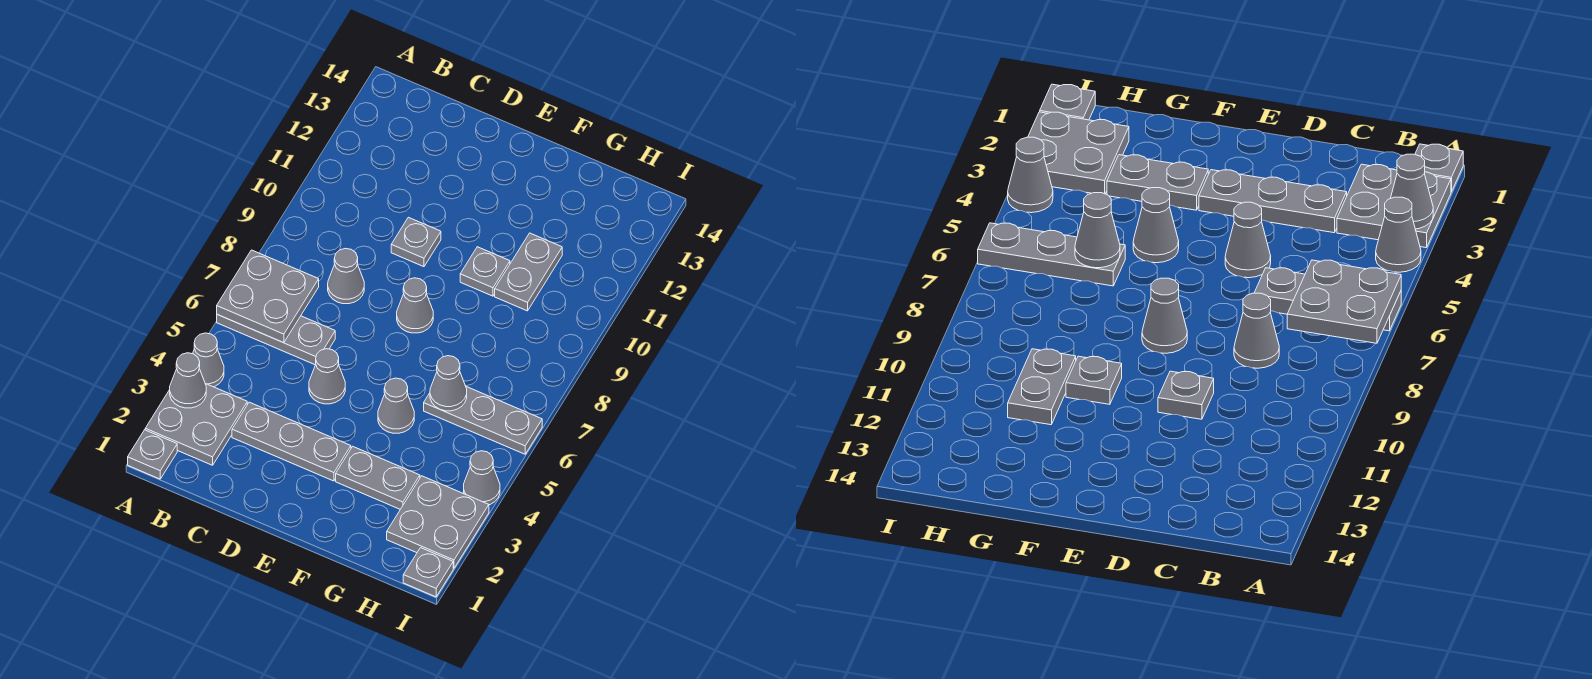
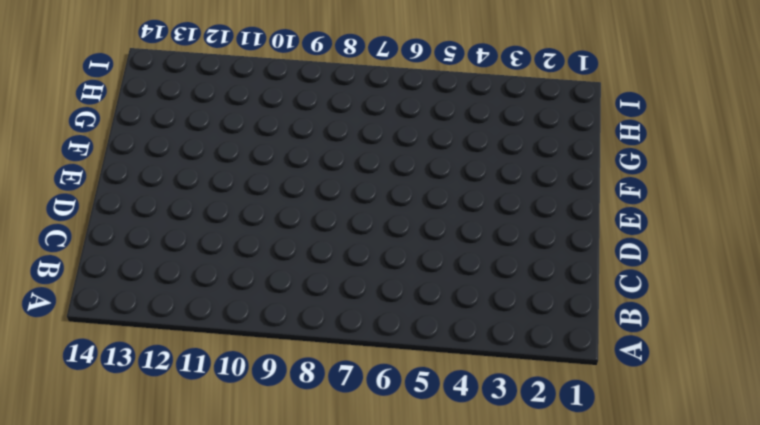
none -> grey 1x1 plate [128,430,177,479]
none -> grey 2x2 plate [145,384,247,465]
none -> grey 1x1 cone [193,333,224,387]

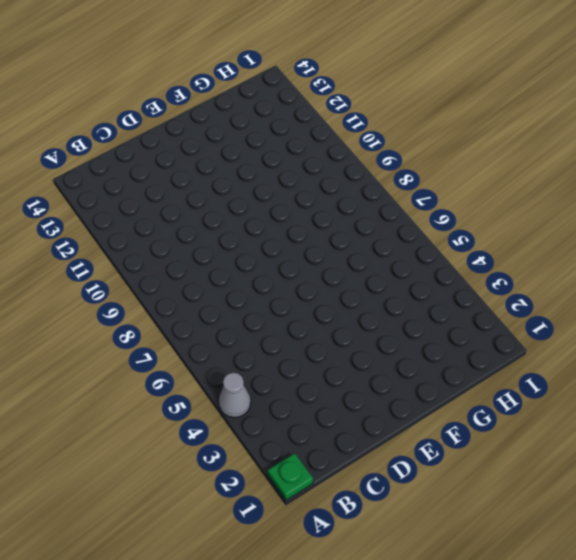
green 1x1 plate [268,453,313,500] -> grey 1x1 plate [128,430,177,479]
none -> grey 2x2 plate [145,384,247,465]
none -> grey 1x3 plate [217,315,335,365]
none -> grey 1x3 plate [232,402,351,481]

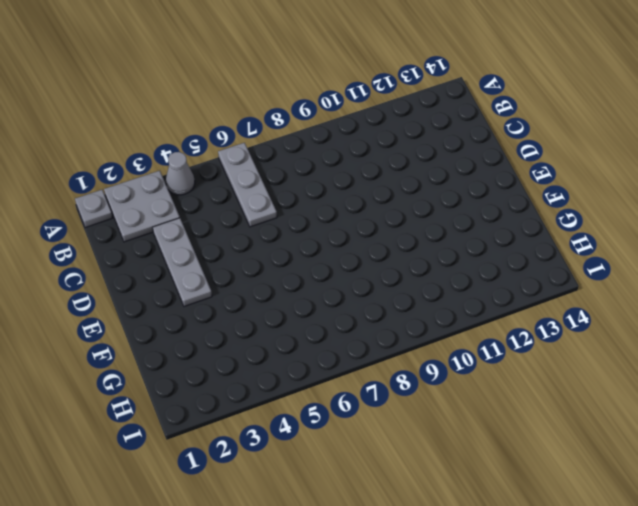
none -> grey 1x1 cone [328,248,364,304]
none -> grey 1x1 cone [309,349,345,404]
none -> grey 1x1 plate [391,217,441,267]

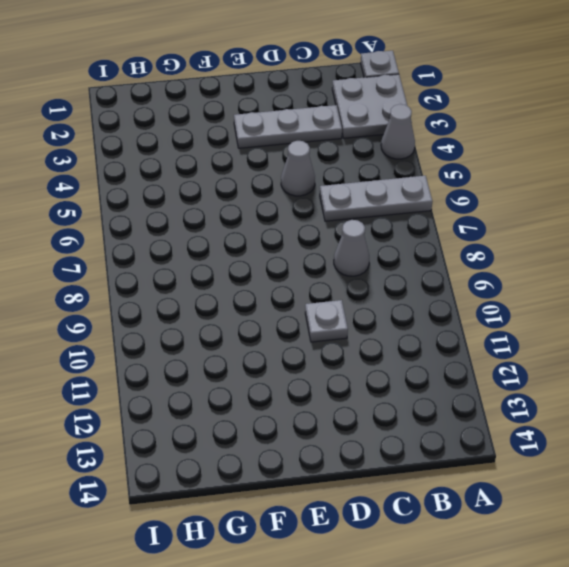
none -> grey 1x1 cone [397,278,433,333]
none -> grey 1x2 plate [336,447,420,509]
none -> grey 1x1 cone [378,378,414,433]

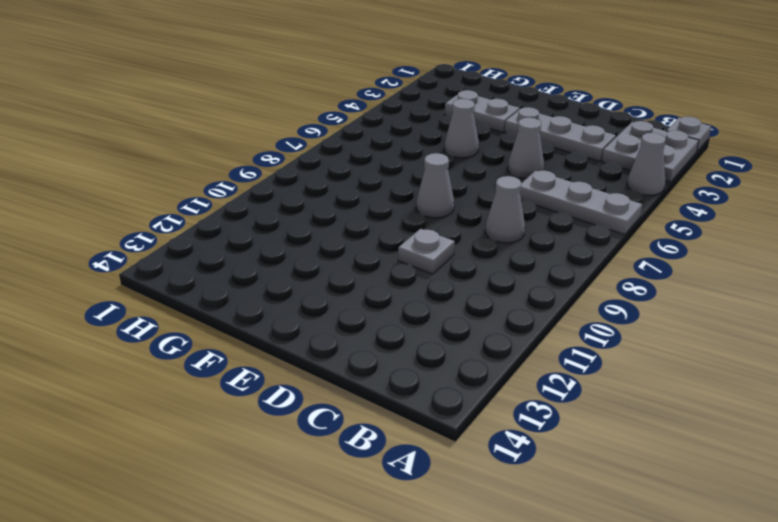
none -> grey 1x1 plate [460,247,510,296]
none -> grey 1x3 plate [424,387,542,454]
none -> grey 1x2 plate [495,233,562,311]

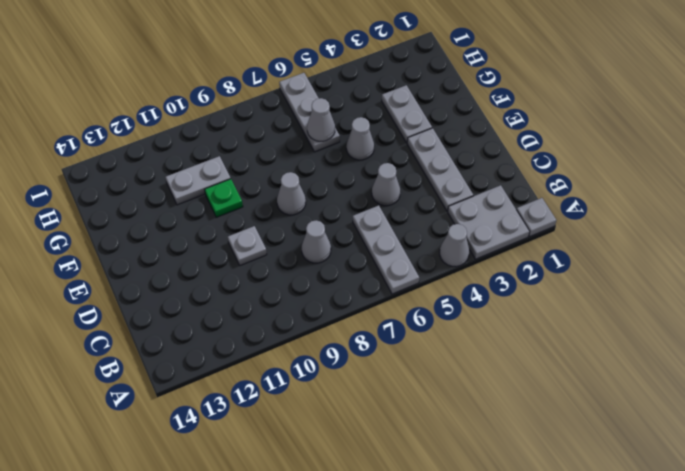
green 1x1 plate [205,179,243,217] -> grey 1x1 plate [460,247,510,296]
none -> grey 2x2 plate [387,476,489,568]
none -> grey 1x1 plate [403,548,453,597]
none -> grey 1x1 cone [464,451,500,505]

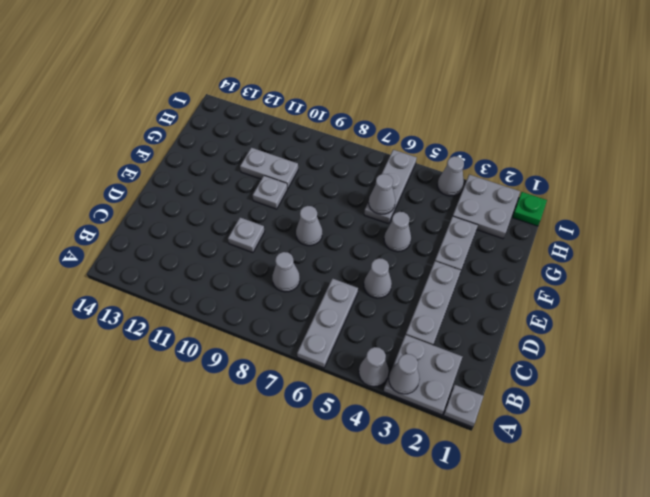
green 1x1 plate [513,192,547,226] -> grey 1x1 plate [403,548,453,597]
none -> grey 2x2 plate [217,250,319,343]

